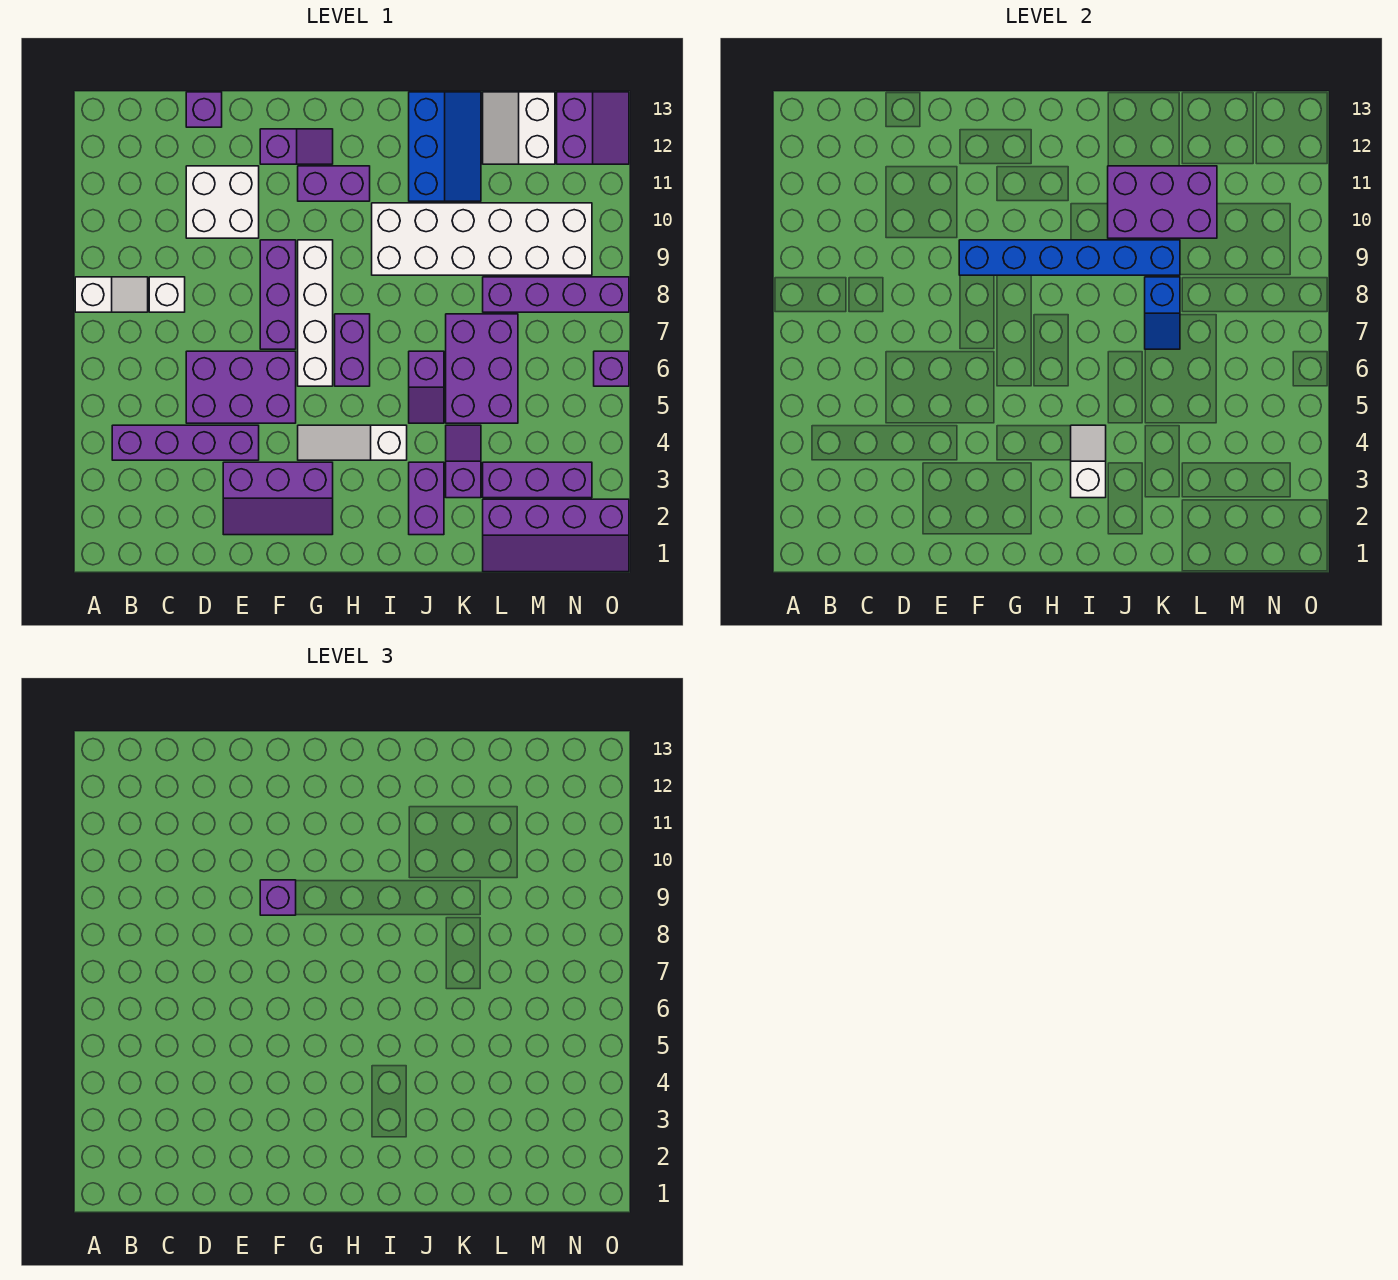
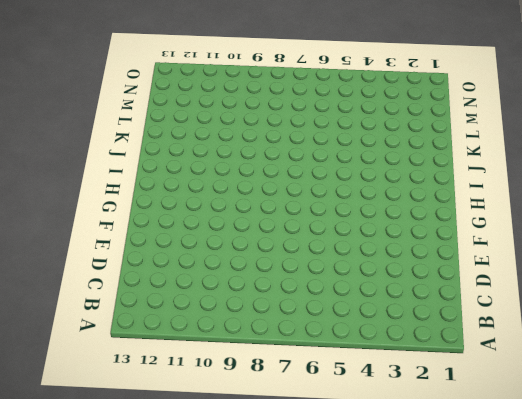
none -> white 1x2 slope [75,277,148,312]
none -> purple 1x4 brick [112,425,259,460]
none -> white 1x1 brick [149,277,185,312]
none -> purple 2x3 brick [186,351,296,423]

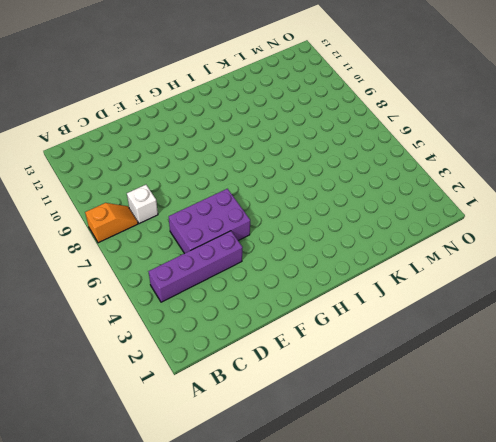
orange 1x2 slope [85,203,138,243] -> white 1x2 slope [75,277,148,312]
none -> white 2x2 brick [186,166,259,238]
none -> purple 1x1 brick [186,92,222,127]
none -> purple 2x3 slope [223,462,333,535]
none -> purple 1x3 brick [260,240,296,349]

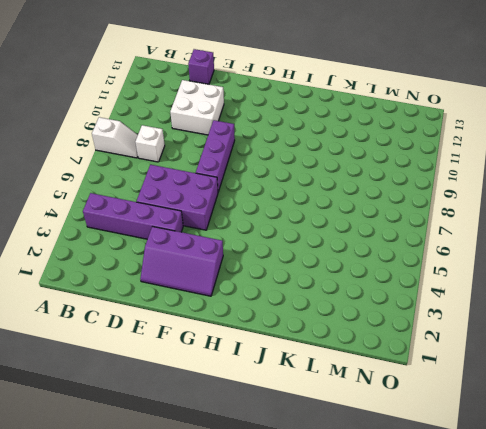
none -> purple 1x2 slope [260,129,333,164]
none -> white 1x3 slope [298,425,407,460]
none -> white 1x4 brick [298,240,333,386]
none -> purple 1x2 brick [298,166,370,201]

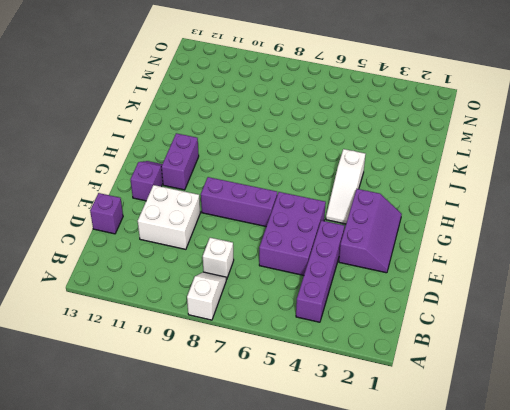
none -> white 1x4 brick [298,240,333,386]
none -> purple 1x2 brick [335,314,370,386]
none -> white 2x6 brick [372,203,592,275]
none -> purple 1x2 brick [409,462,444,535]

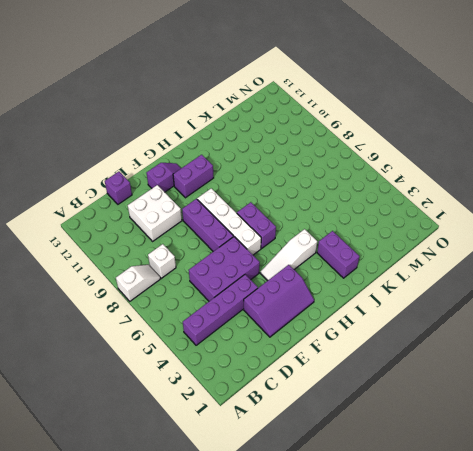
none -> white 2x6 brick [372,203,592,275]
none -> purple 1x2 slope [409,351,444,423]
none -> blue 2x3 slope [409,92,481,201]
none -> purple 1x2 slope [446,425,481,498]

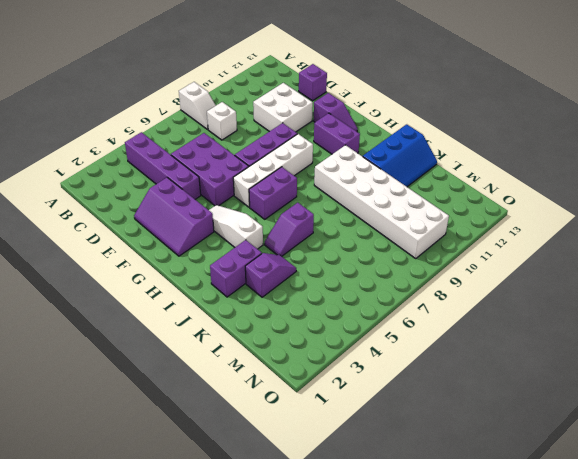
none -> purple 2x3 brick [446,314,518,423]
none -> purple 2x4 slope [483,499,629,572]
none -> purple 1x3 brick [483,462,592,498]
none -> purple 1x4 brick [483,277,629,312]

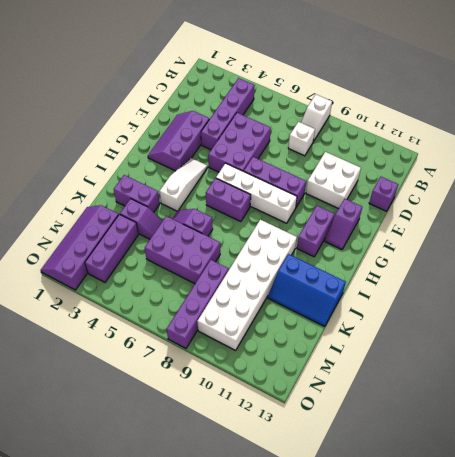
none -> white 2x2 slope [483,92,555,164]
none -> purple 2x2 slope [557,92,629,164]
none -> purple 1x1 brick [594,351,629,386]
none -> blue 1x6 brick [959,240,1180,275]

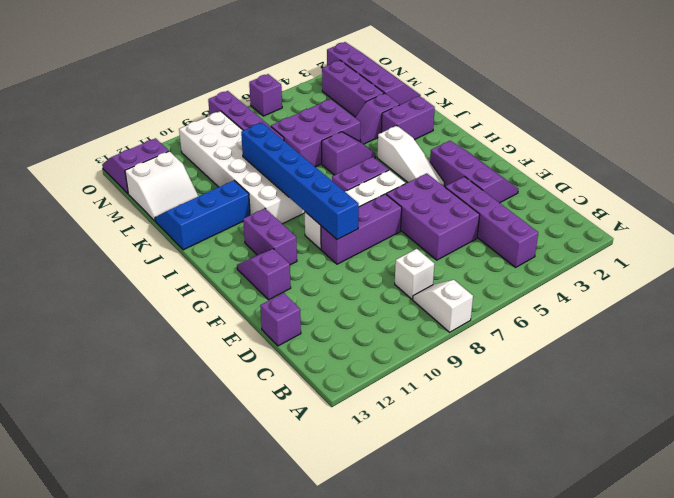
none -> white 2x2 brick [186,166,259,238]
none -> white 1x2 slope [1071,425,1106,498]
none -> purple 2x3 brick [1108,166,1217,238]
none -> blue 1x2 slope [1145,277,1180,349]

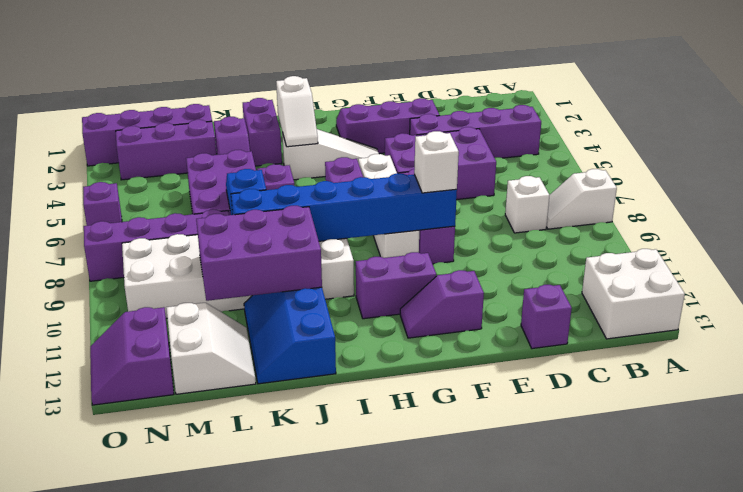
white 2x2 brick [582,249,685,339] -> white 2x2 brick moved to [186,166,259,238]
white 1x1 brick [414,131,459,193] -> purple 1x1 brick [260,880,296,915]

